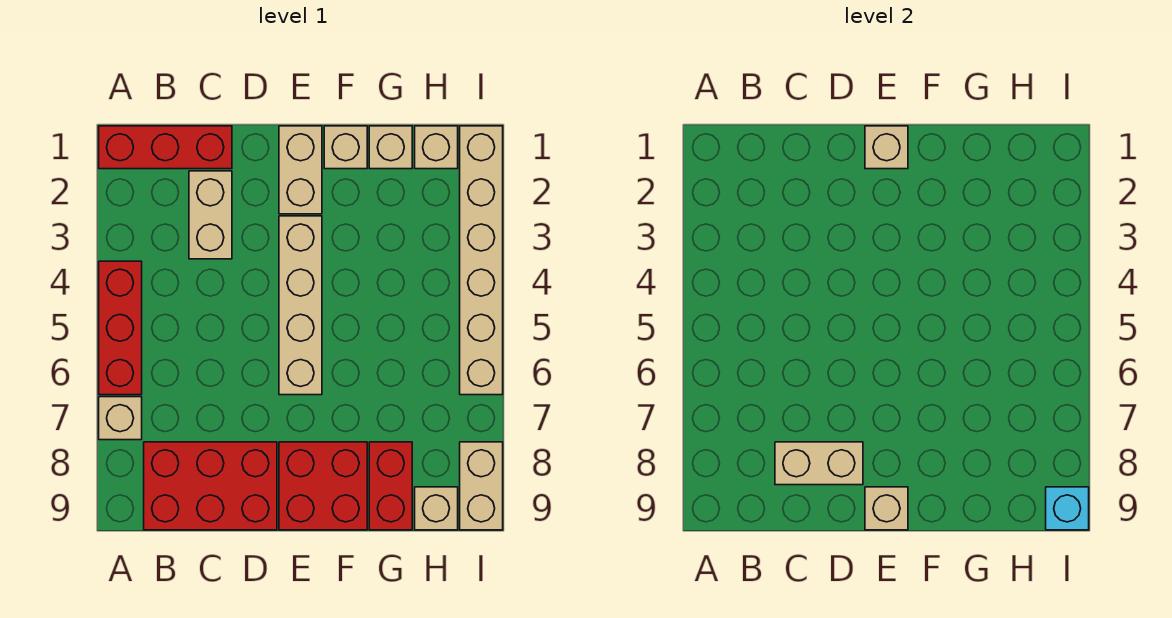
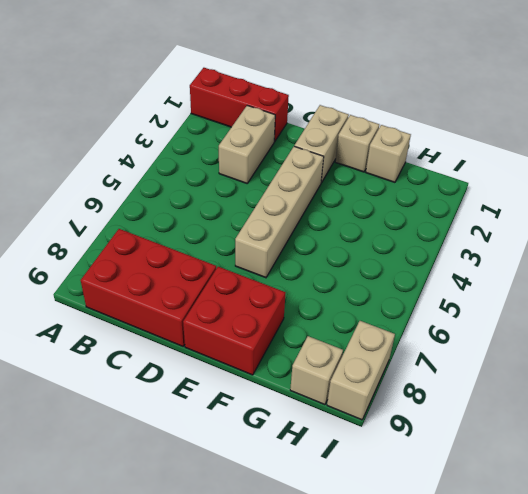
none -> red 1x3 brick [99,261,142,395]
none -> tan 1x1 brick [99,397,142,440]
none -> red 1x2 brick [369,442,412,530]

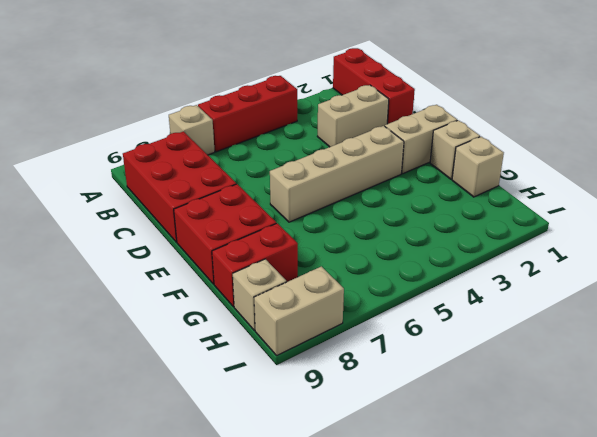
none -> tan 1x1 brick [415,126,458,169]
none -> tan 1x6 brick [460,126,503,395]
none -> tan 1x2 brick [775,442,863,485]

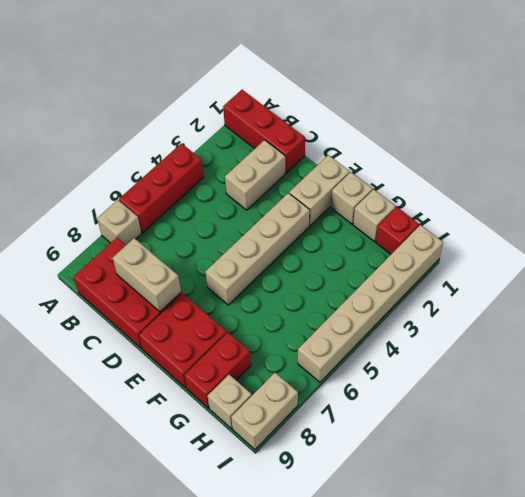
red 1x1 brick [376,207,419,254] -> tan 1x1 brick [415,126,458,169]
none -> tan 1x1 brick [865,126,908,169]
none -> tan 1x1 brick [865,487,908,530]
none -> cyan 1x1 brick [1046,487,1089,530]

